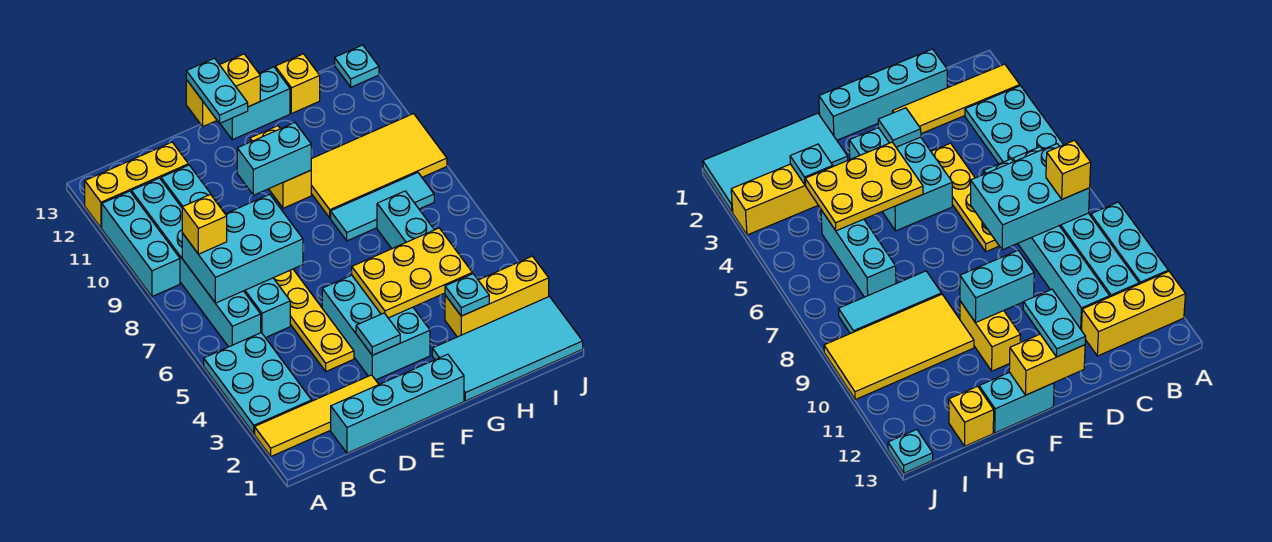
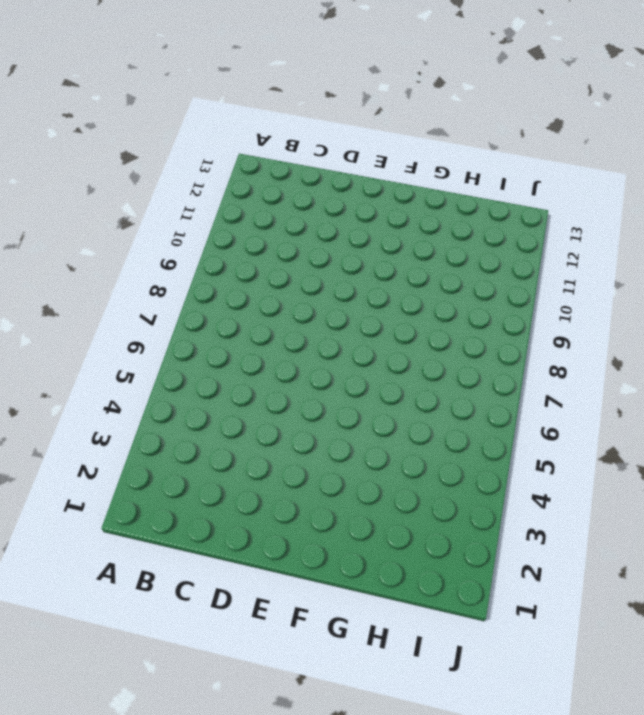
none -> yellow 1x4 tile [255,375,379,456]
none -> cyan 2x3 plate [204,333,312,434]
none -> cyan 1x3 brick [102,191,180,297]

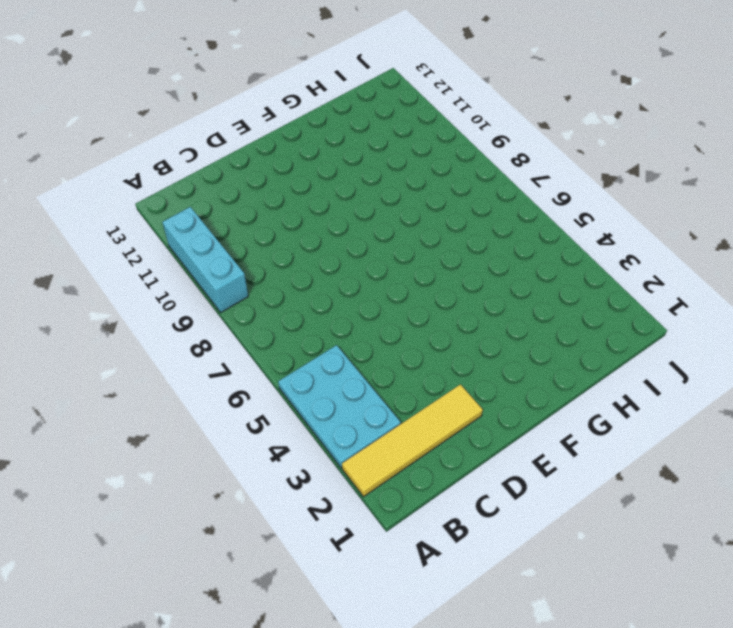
none -> yellow 1x3 brick [85,142,188,228]
none -> cyan 1x6 brick [131,178,261,347]
none -> cyan 1x4 brick [331,354,464,453]

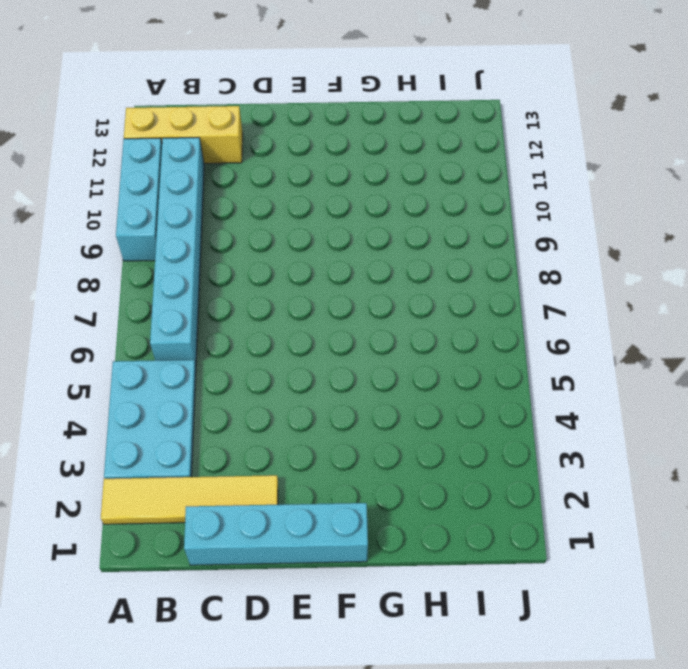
none -> cyan 1x6 brick [161,165,290,338]
none -> yellow 1x4 plate [274,269,354,371]
none -> cyan 2x3 brick [322,275,430,380]

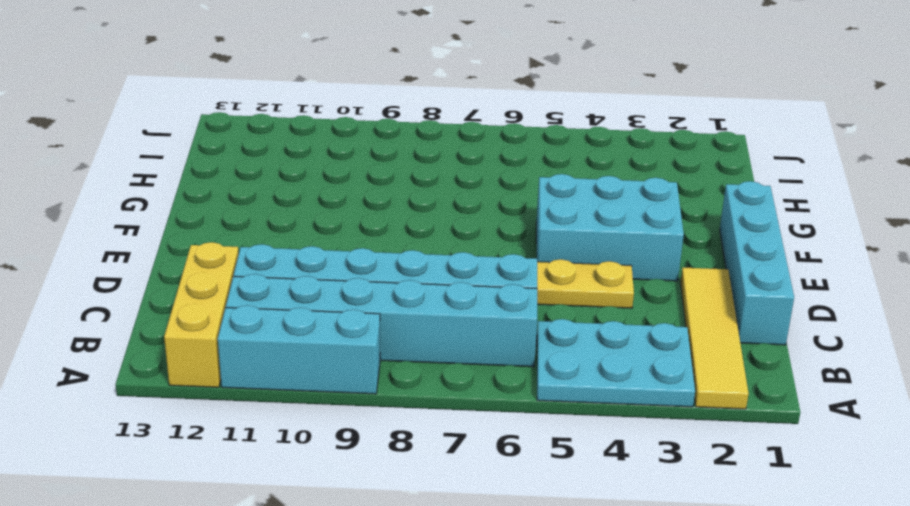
none -> yellow 1x2 brick [250,126,311,208]
none -> cyan 1x2 brick [220,67,290,140]
none -> cyan 2x4 tile [432,296,583,401]

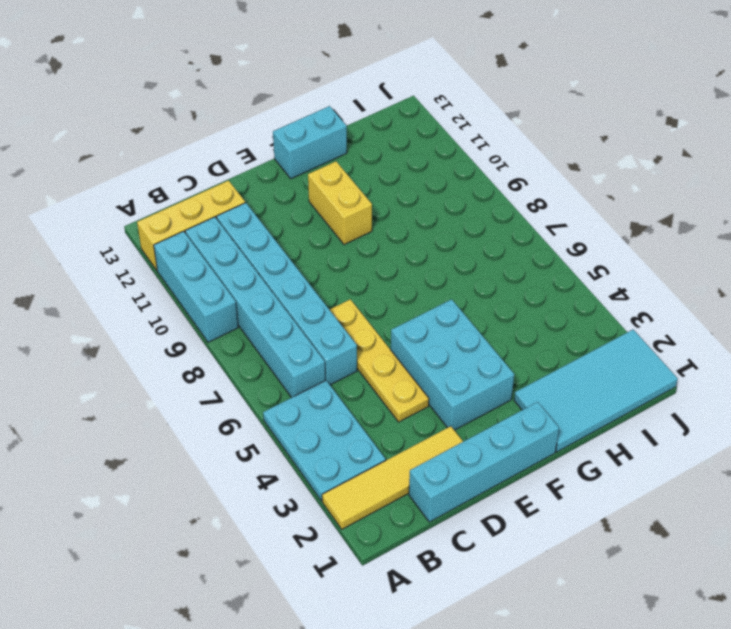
none -> cyan 1x3 tile [331,173,434,241]
none -> yellow 2x4 tile [311,114,447,218]
none -> yellow 1x3 brick [445,256,549,337]

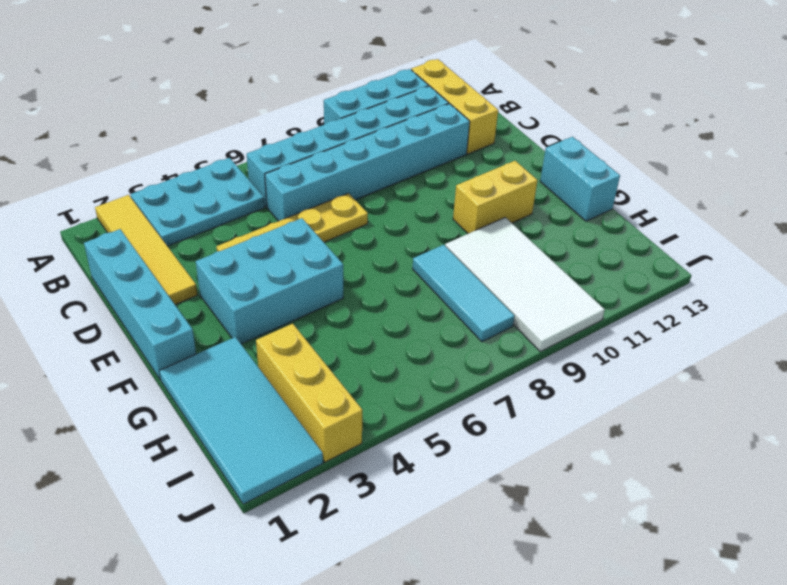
white 2x4 tile [445,217,605,352] -> yellow 2x4 tile [311,114,447,218]
none -> cyan 1x3 brick [377,191,434,249]
none -> yellow 1x1 brick [275,54,320,114]
none -> cyan 1x1 plate [335,45,379,87]

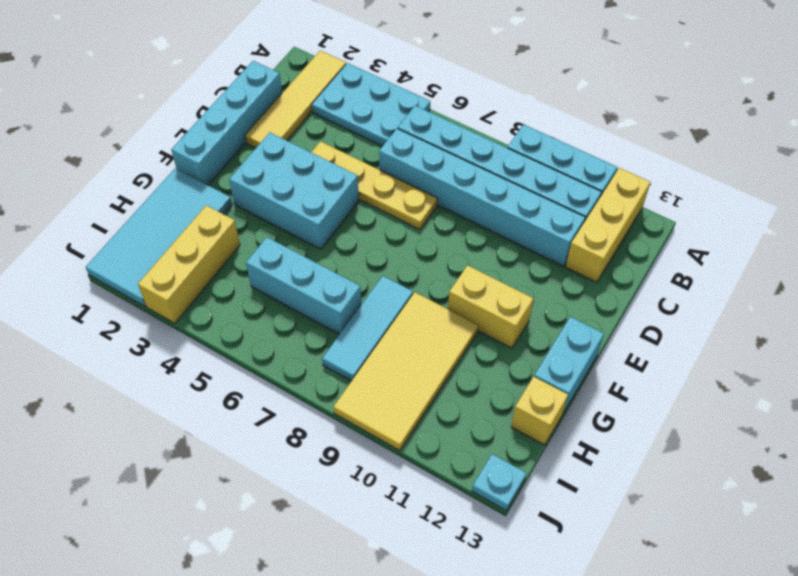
none -> cyan 2x3 brick [182,194,303,303]
none -> cyan 1x1 tile [356,313,400,355]
none -> cyan 1x2 brick [237,123,311,195]

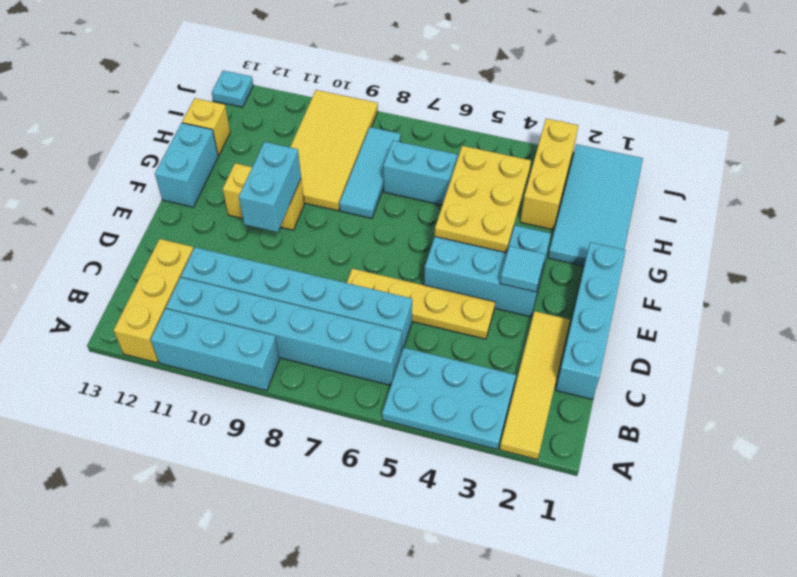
none -> cyan 2x3 brick [182,194,303,303]
none -> yellow 1x2 brick [186,54,260,126]
none -> cyan 1x1 plate [445,274,489,316]

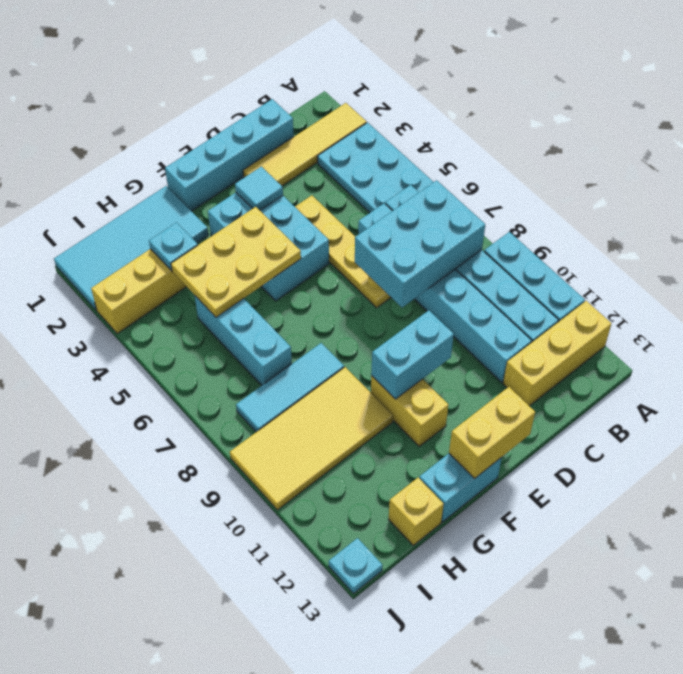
none -> yellow 1x1 brick [182,194,227,254]
none -> cyan 1x2 plate [186,58,248,123]

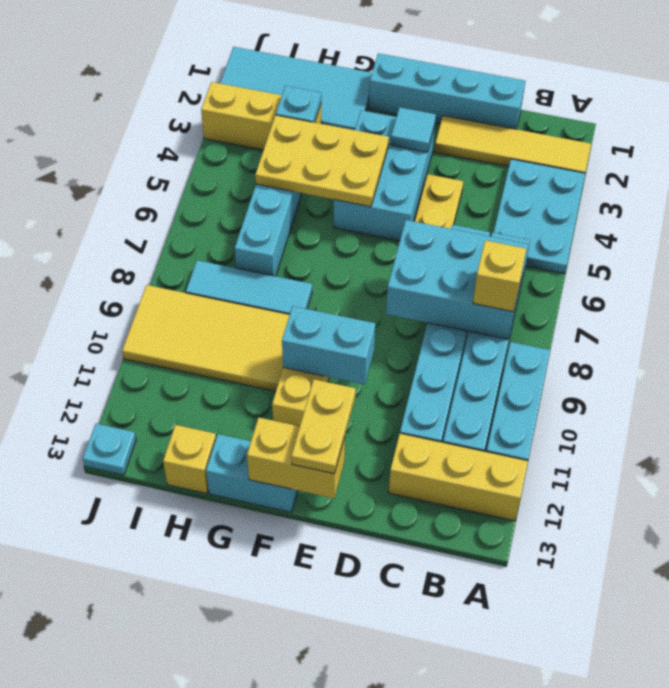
yellow 1x2 plate [291,380,356,474] -> cyan 1x2 plate [186,58,248,123]

